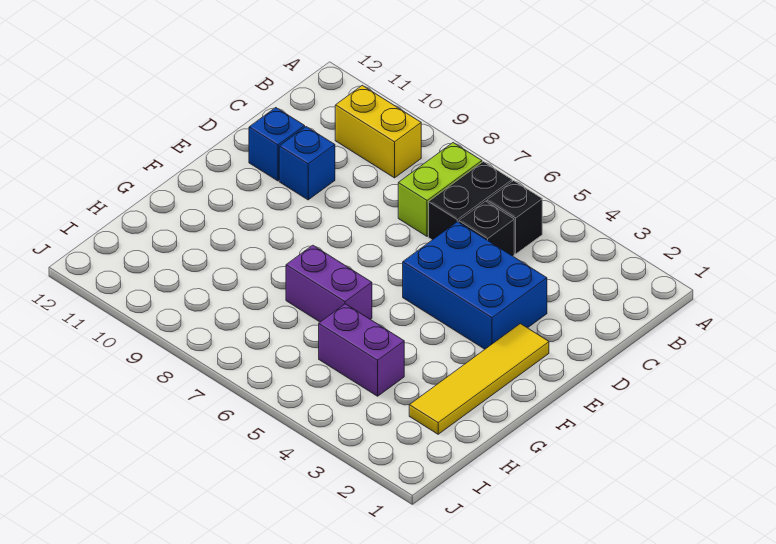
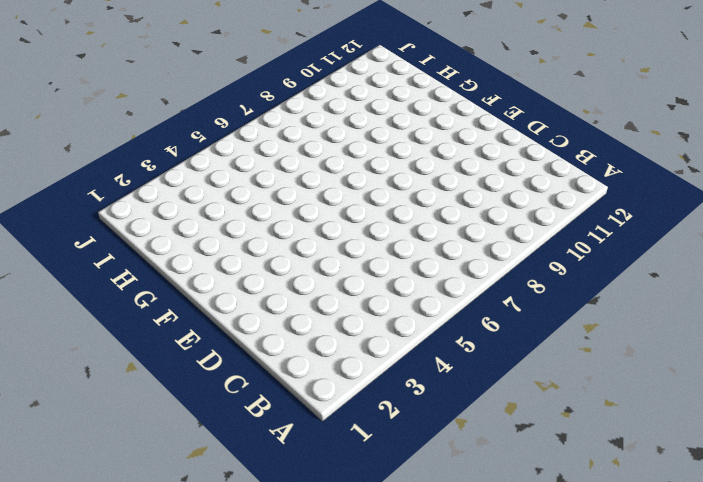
none -> black 1x1 brick [487,181,542,254]
none -> black 1x2 brick [429,162,512,240]

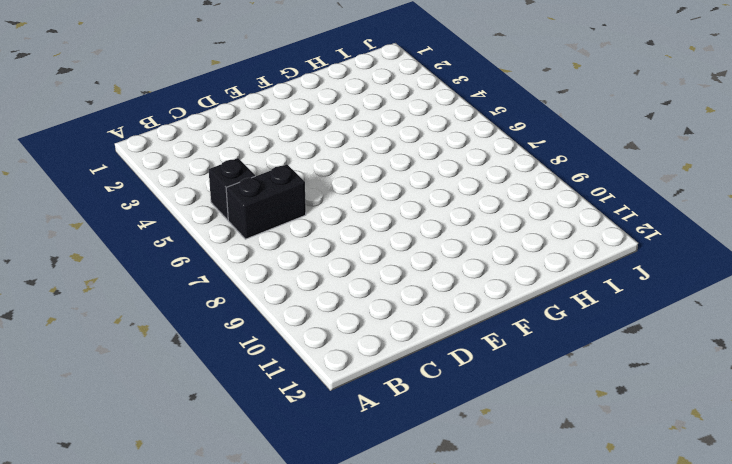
none -> lime 1x2 brick [398,143,482,236]
none -> yellow 1x2 brick [335,85,421,178]

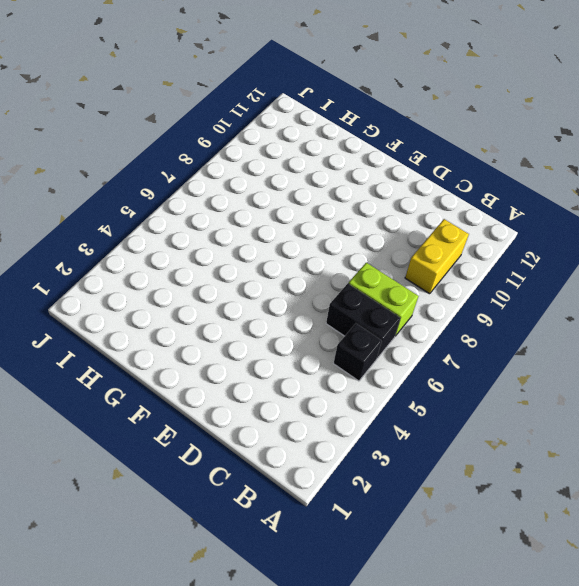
none -> black 1x1 brick [459,201,514,256]
none -> blue 2x3 brick [403,222,547,349]

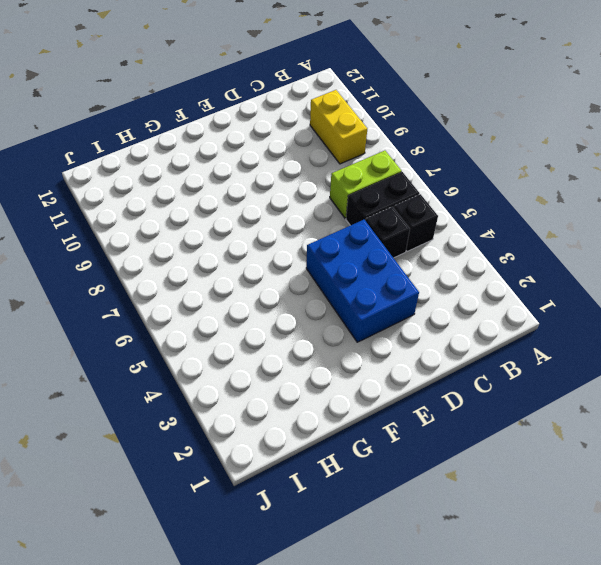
none -> blue 1x1 brick [279,127,335,200]
none -> blue 1x1 brick [249,108,305,181]

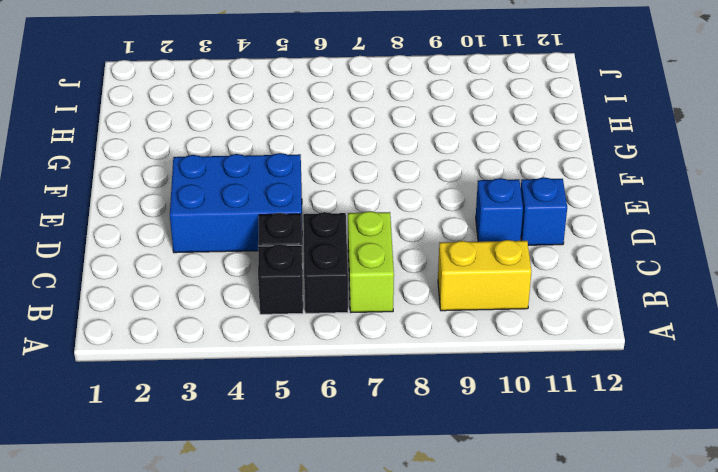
none -> yellow 1x4 tile [409,324,549,434]
none -> purple 1x2 brick [286,245,372,322]

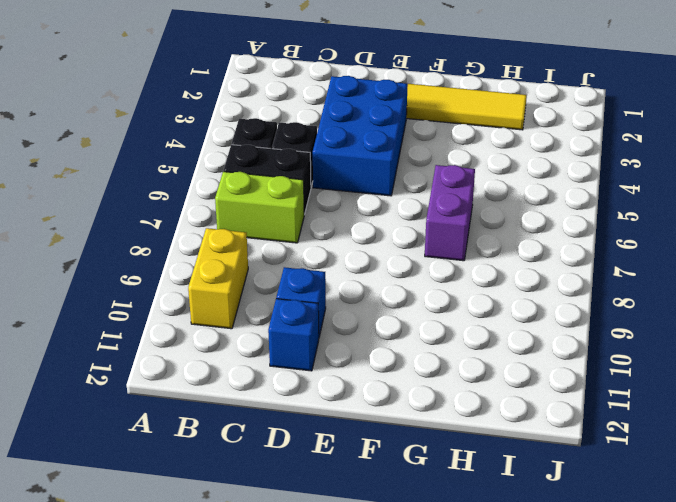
none -> purple 1x2 brick [319,304,404,396]

